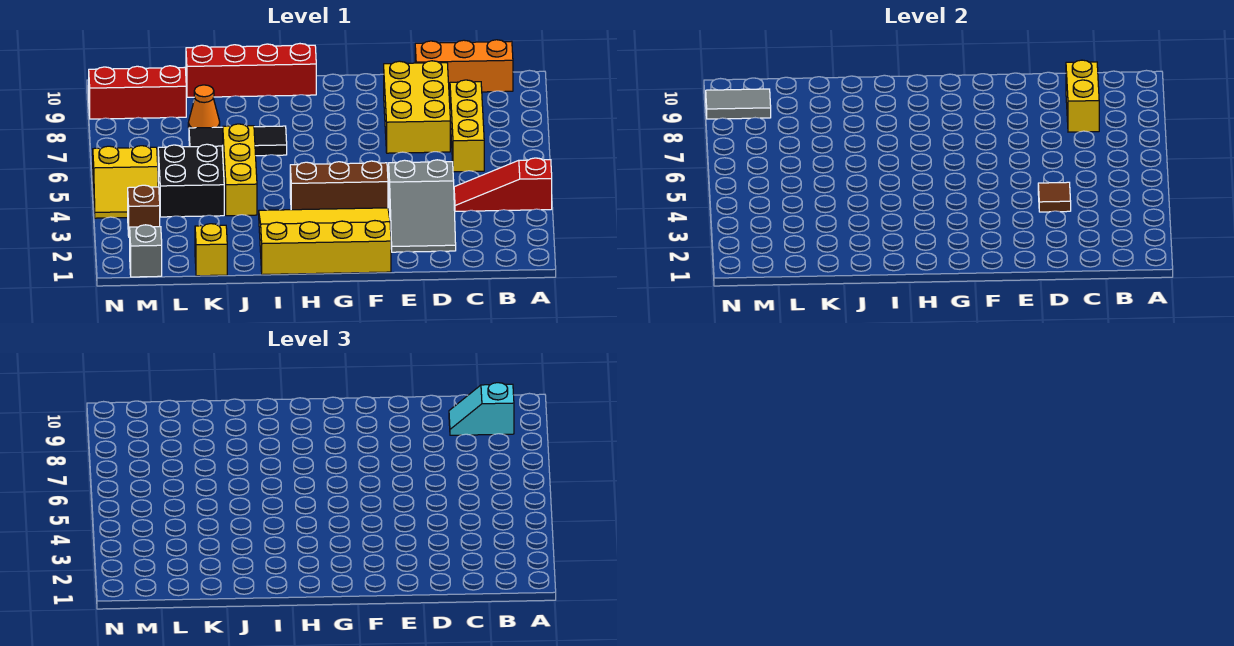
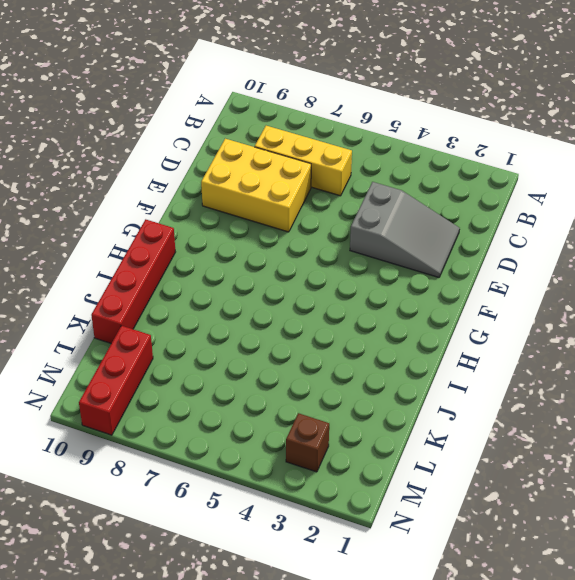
none -> red 1x3 slope [454,158,552,211]
none -> orange 1x3 brick [415,40,513,93]
none -> yellow 3x4 slope [259,208,391,275]

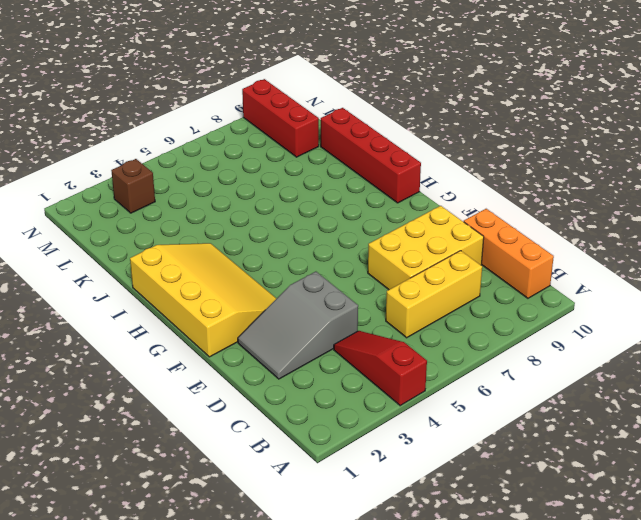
none -> brown 1x3 brick [290,161,388,210]
none -> black 1x3 tile [189,126,287,156]
none -> yellow 1x3 brick [222,124,257,216]

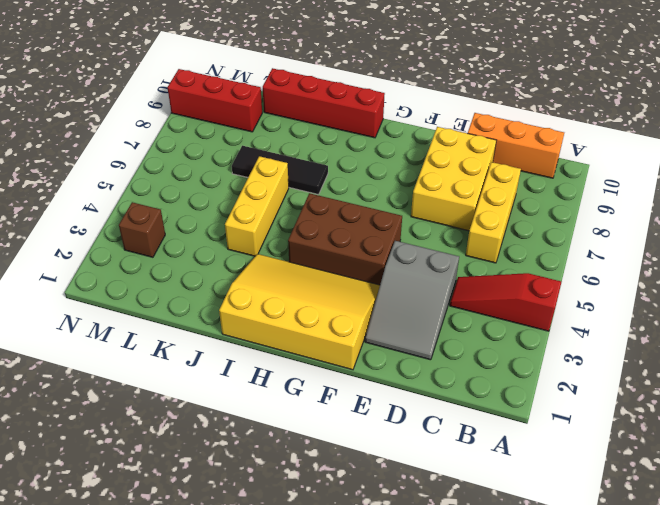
brown 2x3 brick [288,193,402,285] -> brown 1x3 brick [290,161,388,210]
none -> yellow 1x1 brick [195,224,227,276]
none -> black 2x2 brick [158,144,224,217]
none -> orange 1x1 cone [188,85,220,128]

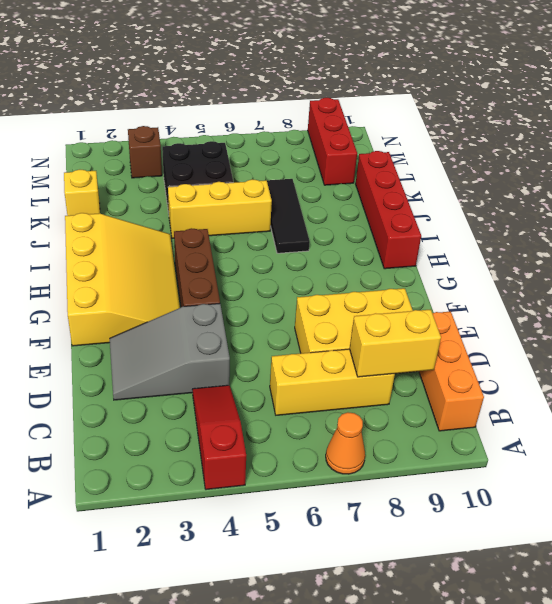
orange 1x1 cone [326,412,365,474] -> orange 1x1 cone moved to [188,85,220,128]
none -> grey 1x1 brick [130,225,162,277]
none -> yellow 2x2 slope [93,146,158,218]
none -> brown 1x1 tile [1038,182,1071,212]

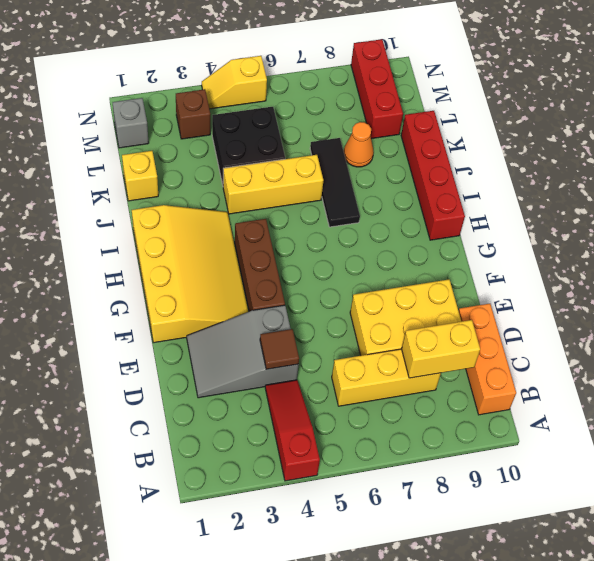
yellow 1x2 slope [202,56,267,109] -> yellow 2x2 slope [93,146,158,218]
none -> grey 1x2 tile [706,89,771,119]
none -> cyan 1x2 slope [449,383,514,435]

